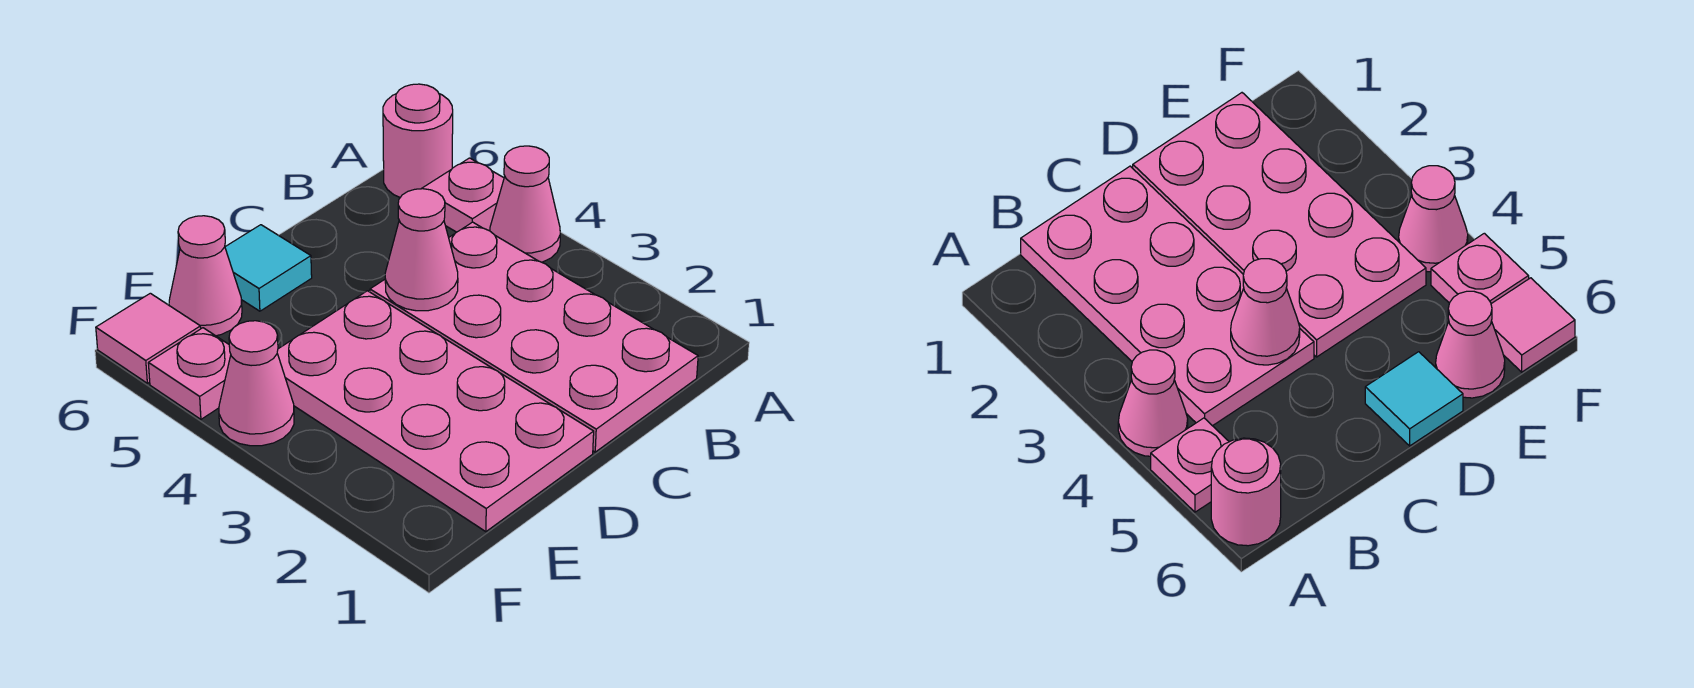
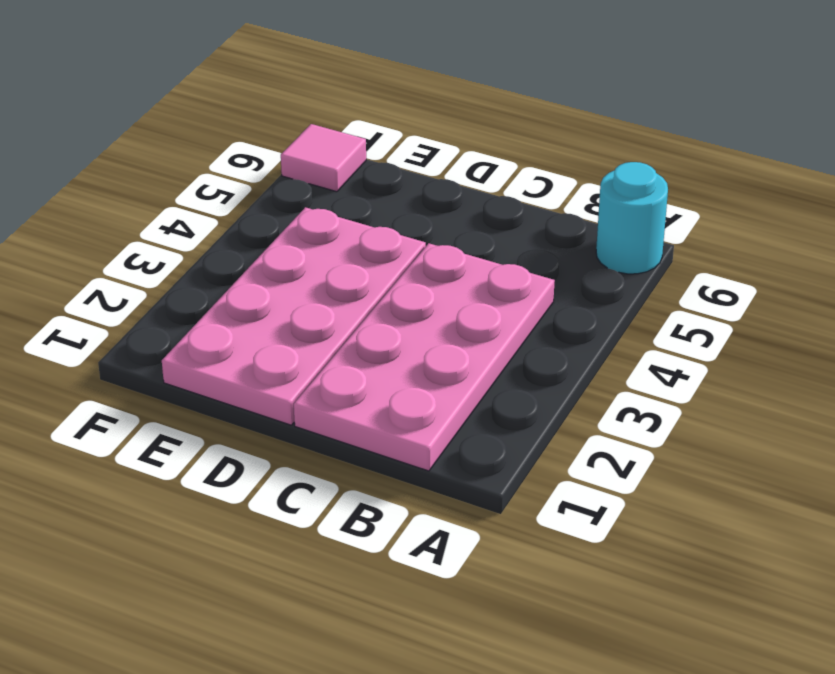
cyan 1x1 round brick [596,162,668,274] -> pink 1x1 round brick [383,84,453,197]
none -> pink 1x1 cone [490,146,560,262]
none -> pink 1x1 plate [422,158,504,232]

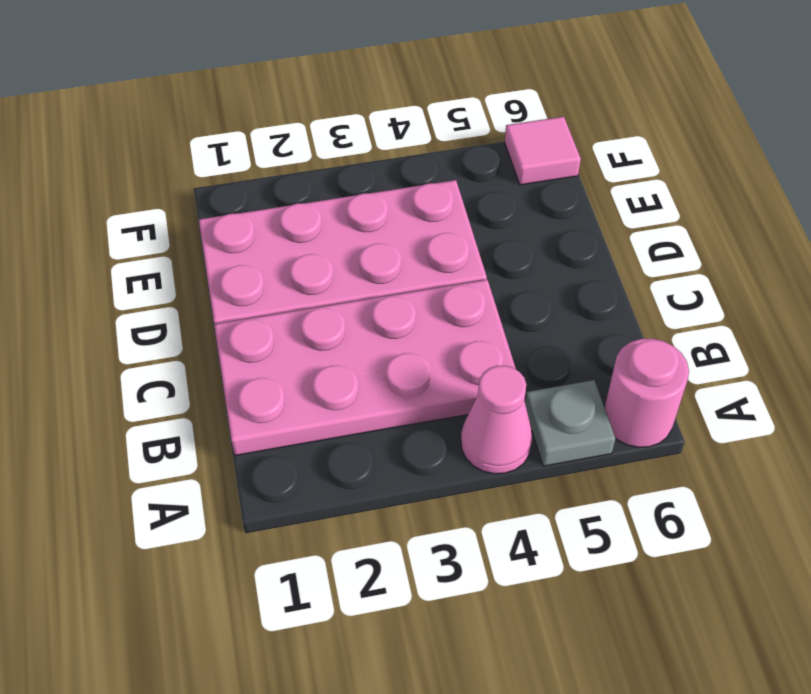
grey 1x1 plate [525,380,616,466] -> pink 1x1 plate [422,158,504,232]
none -> cyan 1x1 tile [225,225,312,311]
none -> pink 1x1 cone [169,216,242,336]

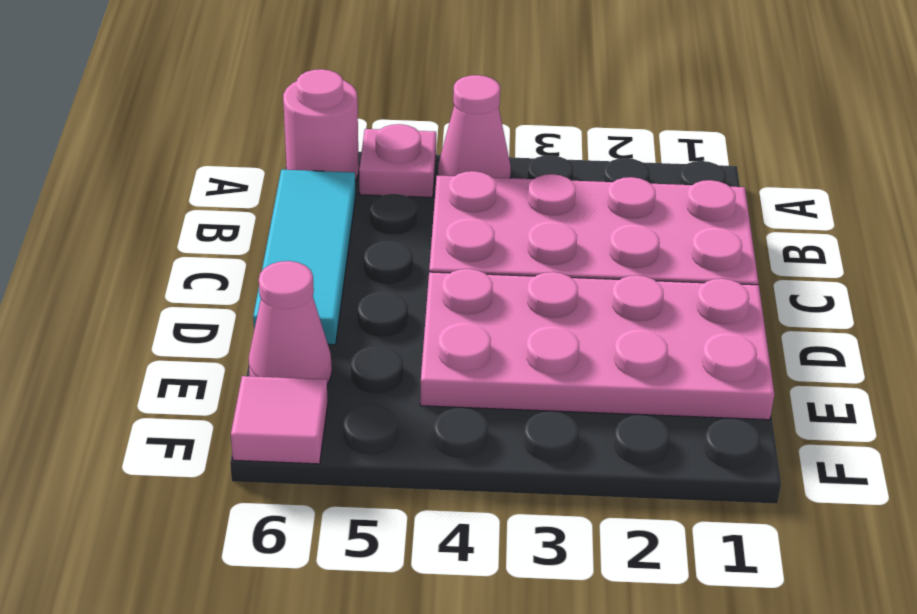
cyan 1x3 tile [253,170,356,345] -> cyan 1x1 tile [225,225,312,311]
none -> pink 1x1 cone [219,321,294,446]
none -> pink 1x1 plate [148,328,231,419]

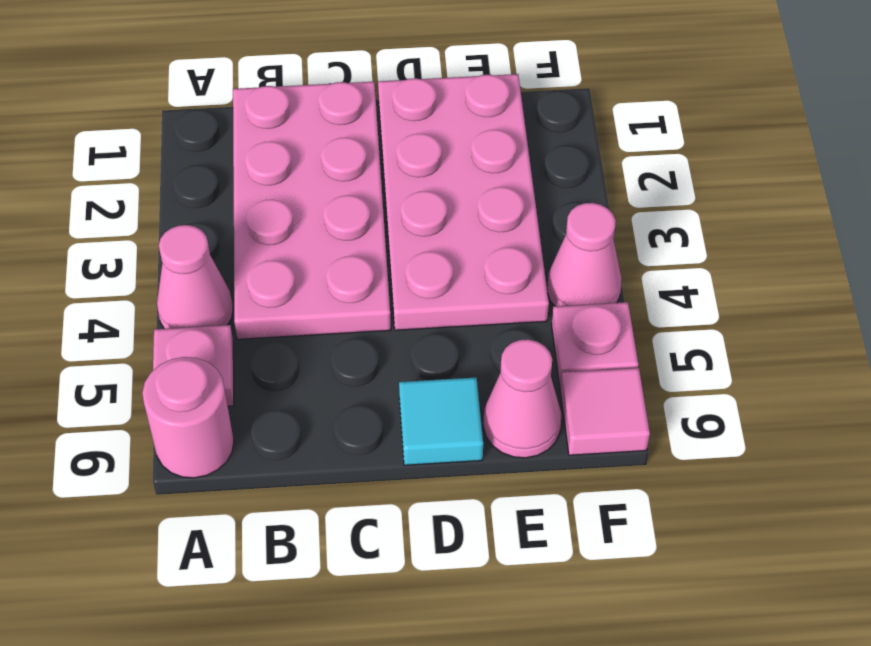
none -> pink 1x1 cone [385,189,458,311]

